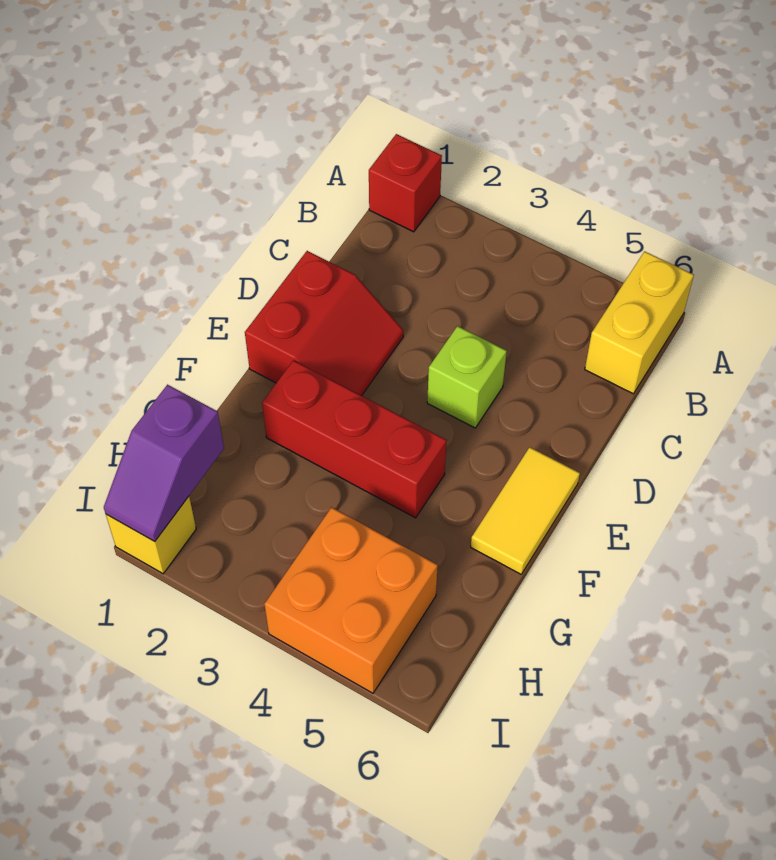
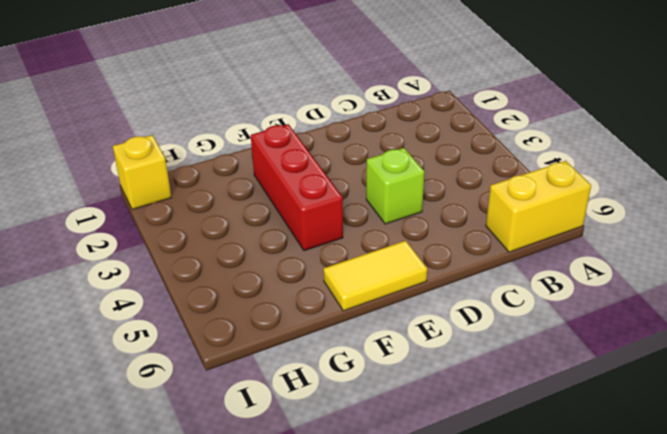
none -> red 1x1 brick [369,134,442,232]
none -> red 2x2 slope [245,251,403,396]

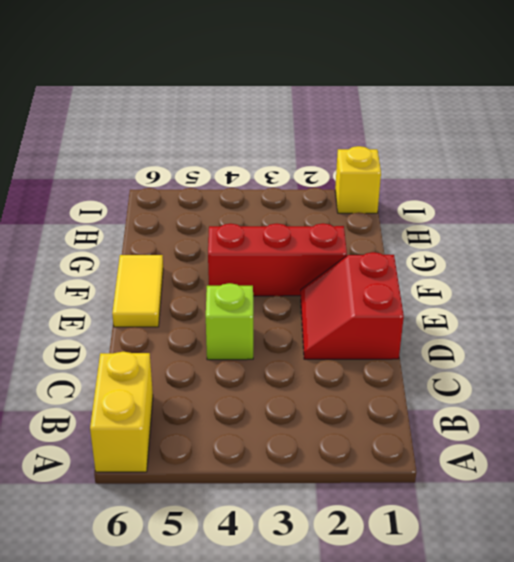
none -> red 1x1 brick [369,134,442,232]
none -> orange 2x2 brick [264,507,438,693]

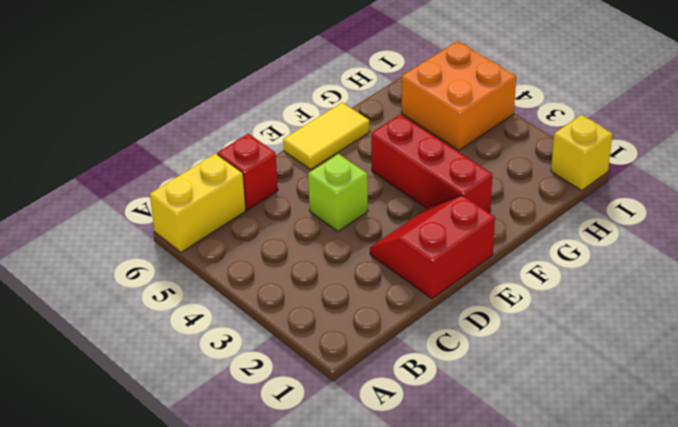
red 1x1 brick [217,134,278,210] -> red 1x1 brick moved to [369,134,442,232]
none -> purple 1x2 slope [104,385,224,541]

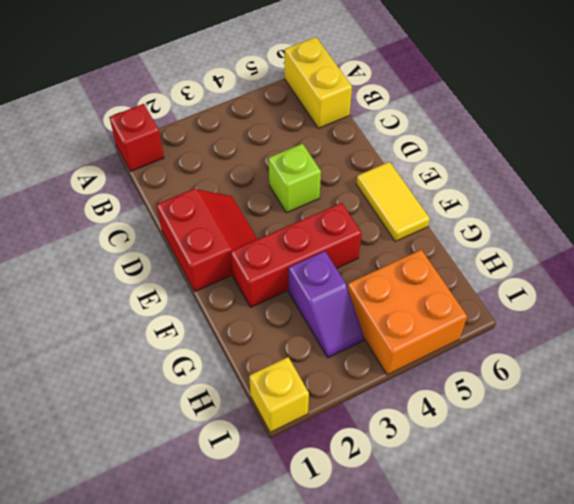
purple 1x2 slope [289,251,364,358] -> purple 1x2 slope moved to [104,385,224,541]

